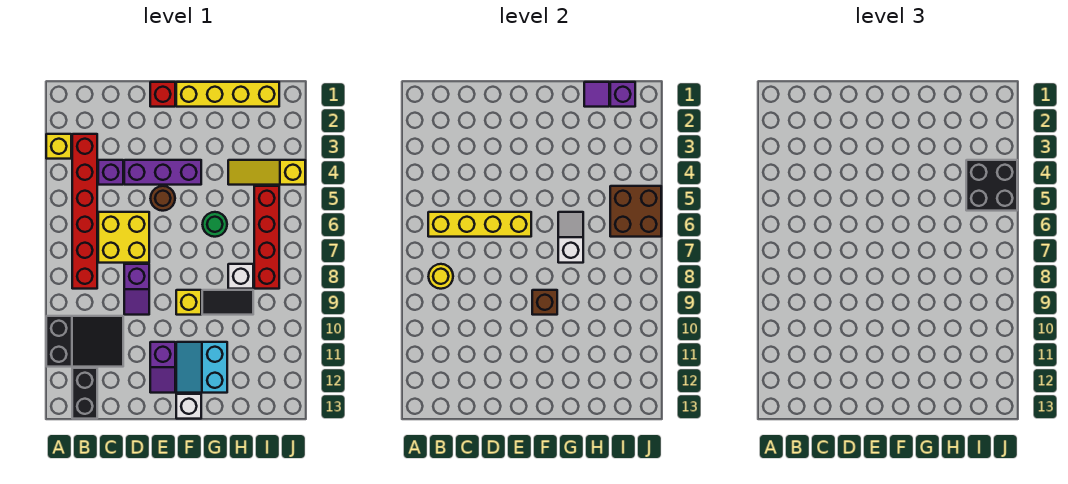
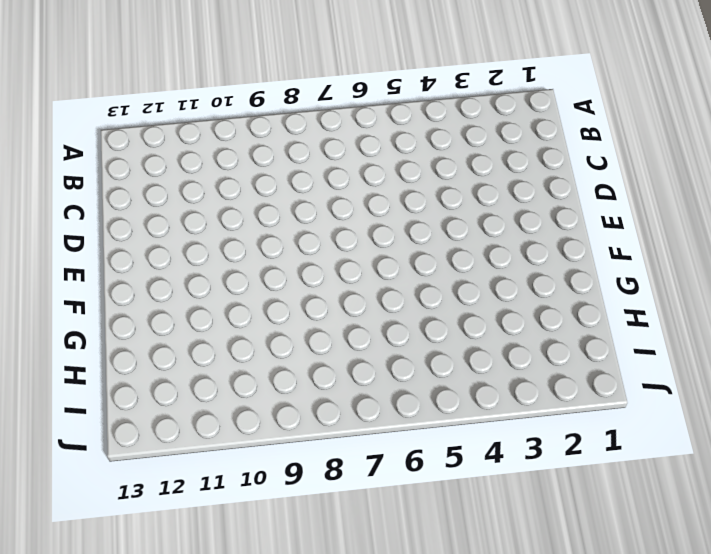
none -> yellow 1x1 brick [46,134,71,159]
none -> black 2x3 slope [46,316,123,367]
none -> red 1x6 brick [72,134,97,289]

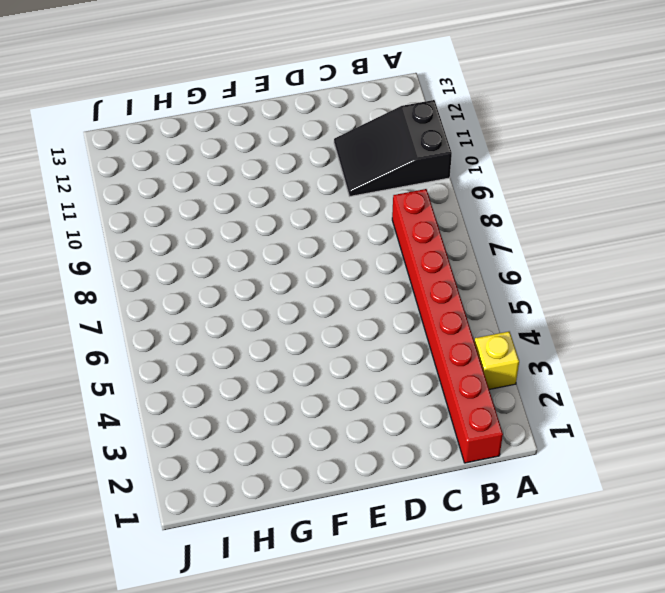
red 1x8 brick [392,189,503,463] -> red 1x6 brick [72,134,97,289]
none -> black 1x2 brick [72,368,97,419]
none -> purple 1x1 brick [98,160,123,185]
none -> yellow 2x2 brick [98,212,149,263]

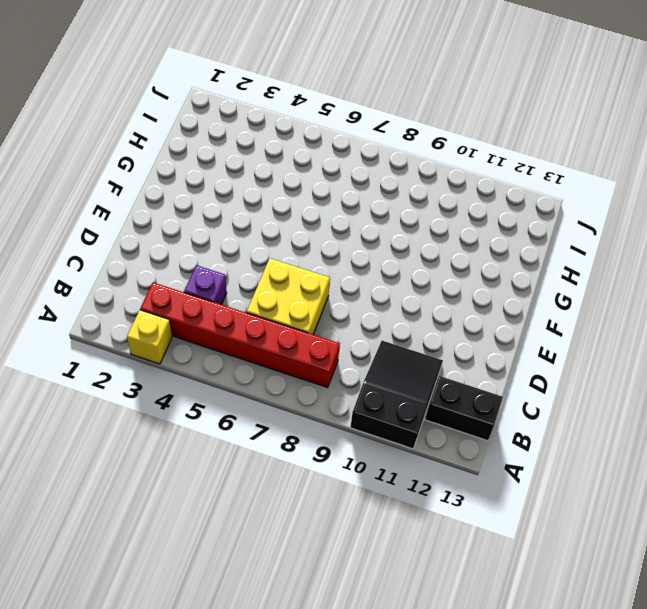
none -> purple 1x3 brick [124,160,201,185]
none -> purple 1x2 slope [124,264,149,315]
none -> red 1x1 brick [150,82,175,107]

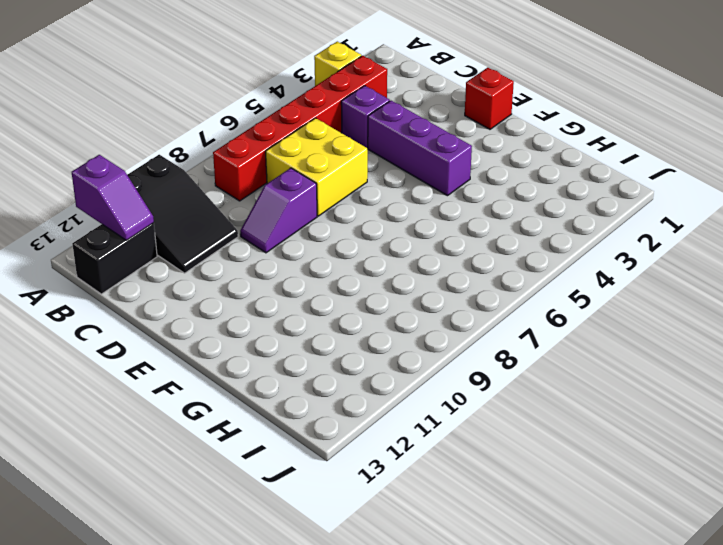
purple 1x2 slope [72,155,154,240] -> purple 1x2 slope turned to [150,342,175,393]
none -> brown 1x1 round brick [151,186,175,211]
none -> yellow 1x4 brick [176,82,279,107]
none -> yellow 1x1 brick [176,290,201,315]

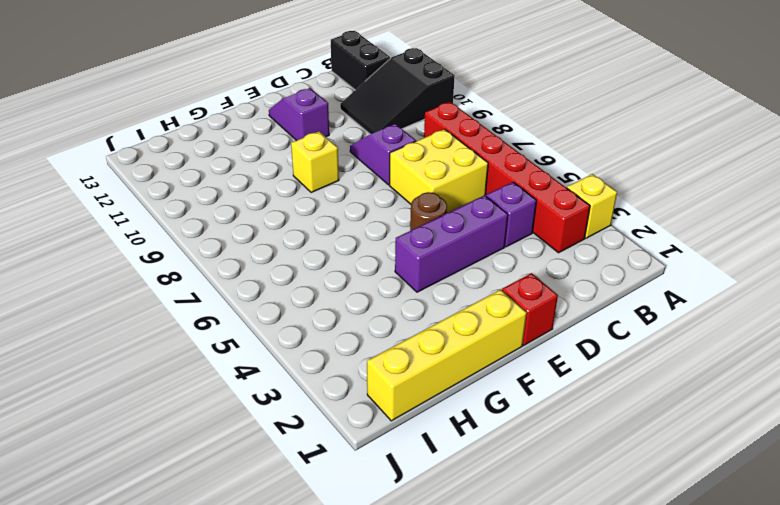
none -> cyan 2x2 slope [176,342,227,393]
none -> white 1x1 brick [176,394,201,419]
none -> green 1x1 round brick [203,212,227,237]

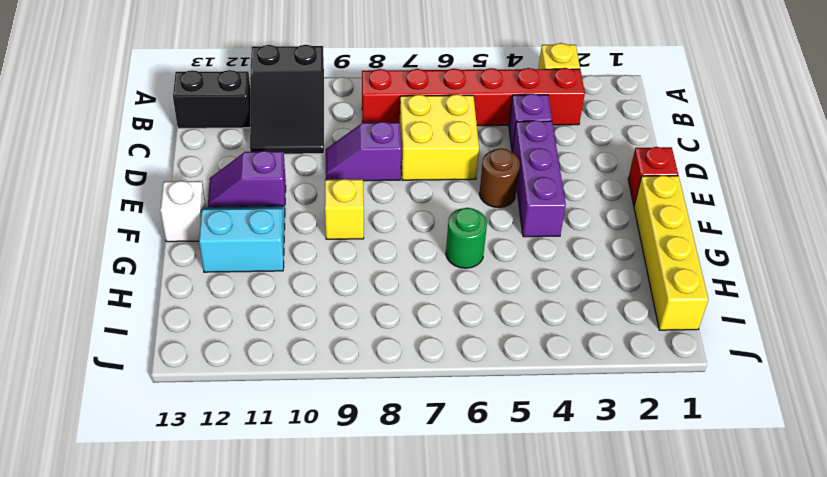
none -> black 1x2 tile [202,290,253,315]
none -> yellow 1x3 slope [228,160,305,185]
none -> white 1x1 brick [228,264,253,289]

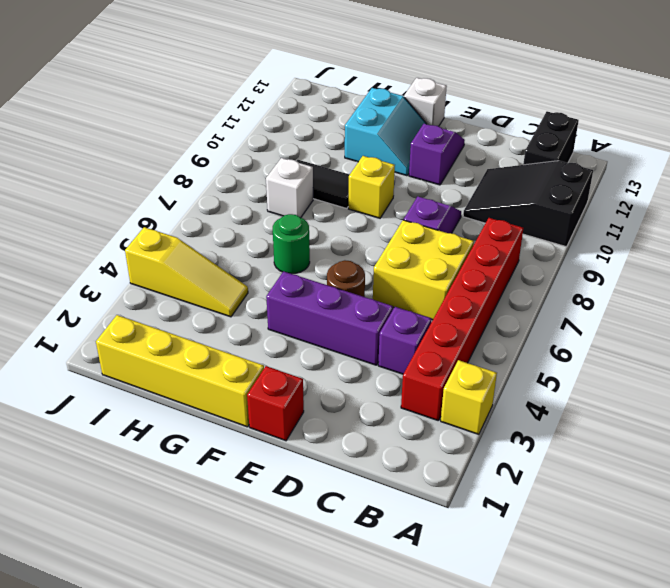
none -> red 1x4 brick [254,186,279,289]
none -> yellow 1x4 brick [428,212,531,237]
none -> yellow 1x1 round brick [429,264,453,289]

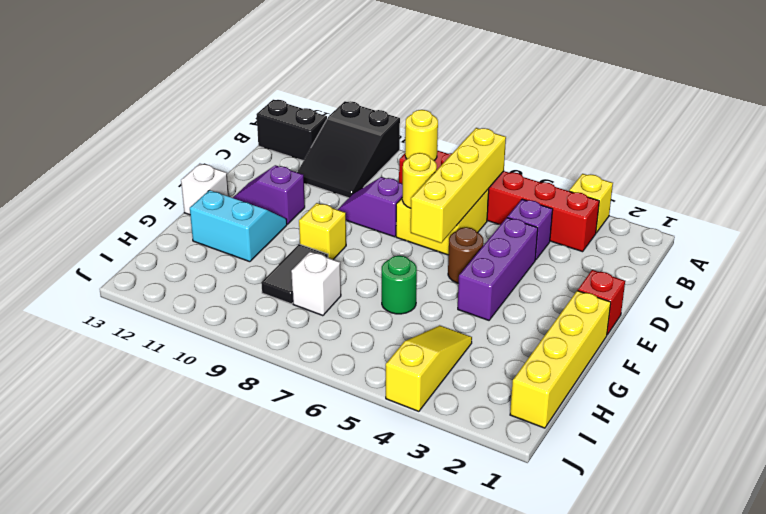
yellow 1x1 round brick [402,153,437,208] -> none
none -> red 1x4 brick [254,186,279,289]
none -> brown 1x1 brick [532,290,557,315]
none -> white 1x2 slope [558,212,583,263]

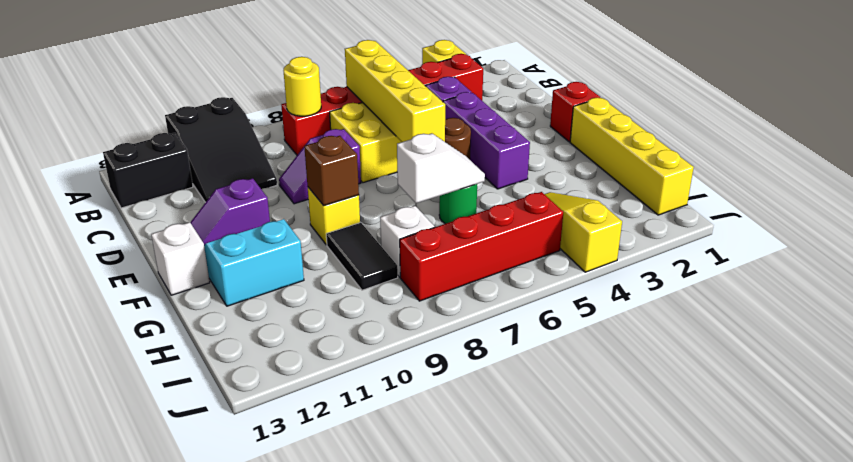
none -> purple 1x1 tile [584,82,609,107]
none -> purple 1x1 brick [610,82,635,107]
none -> brown 2x2 brick [610,186,661,237]

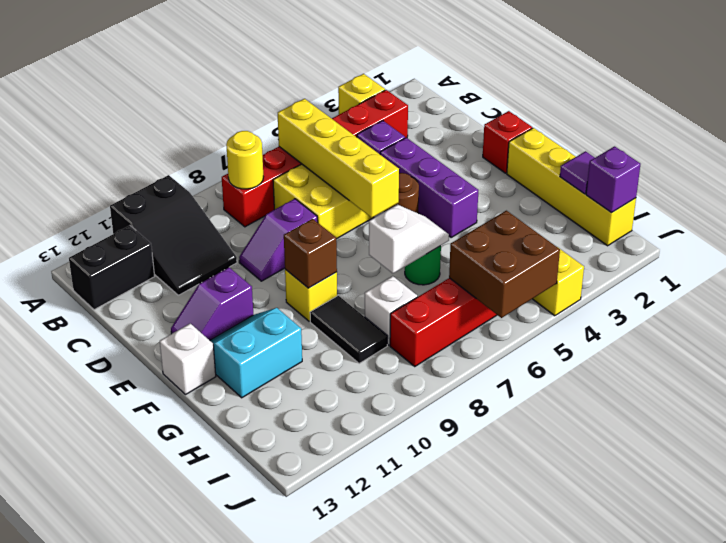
none -> black 2x2 brick [966,160,1017,211]

